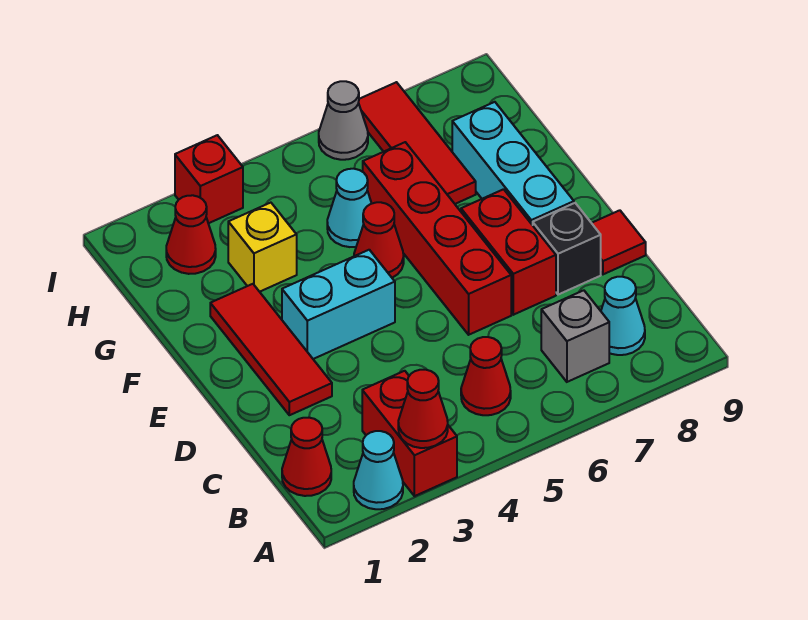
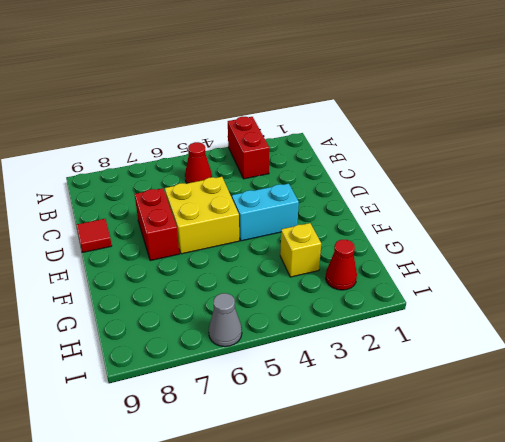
yellow 2x2 brick [165,177,239,254] -> red 1x4 brick [363,142,511,335]
none -> cyan 1x1 cone [354,431,403,509]
none -> red 1x1 cone [282,418,331,496]
none -> grey 1x1 brick [541,290,609,382]

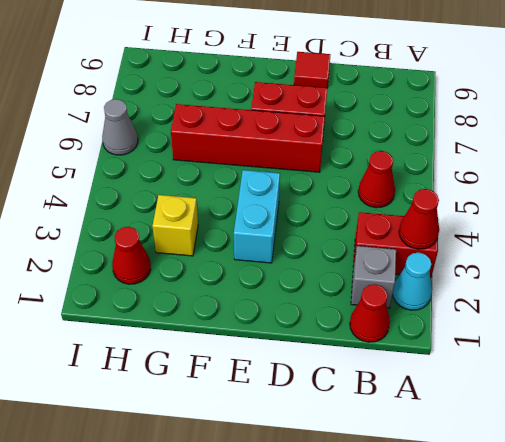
grey 1x1 brick [351,246,396,308] -> grey 1x1 brick moved to [541,290,609,382]
none -> cyan 1x1 cone [601,277,645,355]
none -> red 1x3 tile [210,284,332,415]
none -> black 1x1 brick [533,203,601,295]

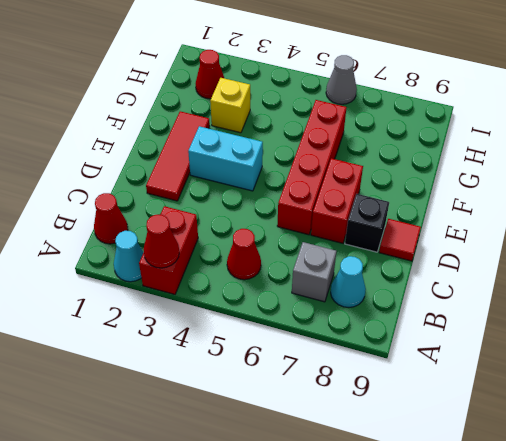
none -> cyan 1x3 brick [452,102,574,225]
none -> red 1x1 cone [354,202,404,278]
none -> cyan 1x1 cone [327,169,372,247]

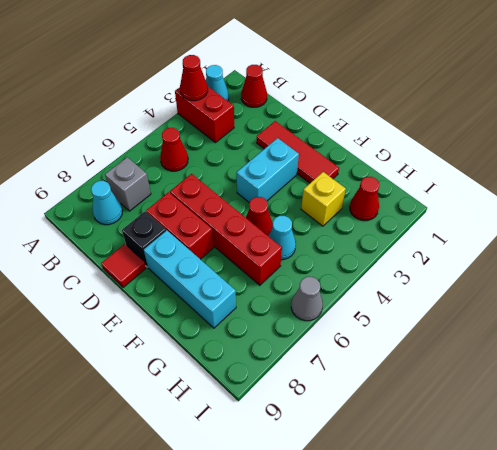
none -> red 1x3 tile [358,82,476,204]
none -> red 1x1 brick [175,135,243,223]

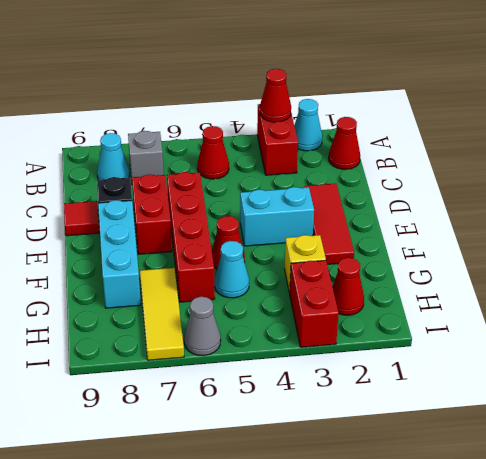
yellow 1x3 tile [140,268,184,360] -> red 1x3 tile [358,82,476,204]
red 1x2 brick [290,260,339,347] -> red 1x1 brick [175,135,243,223]

